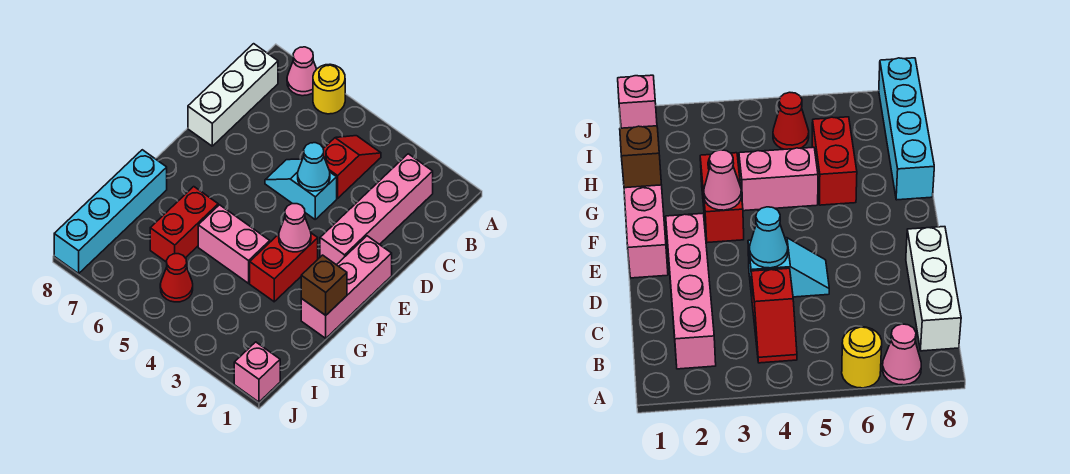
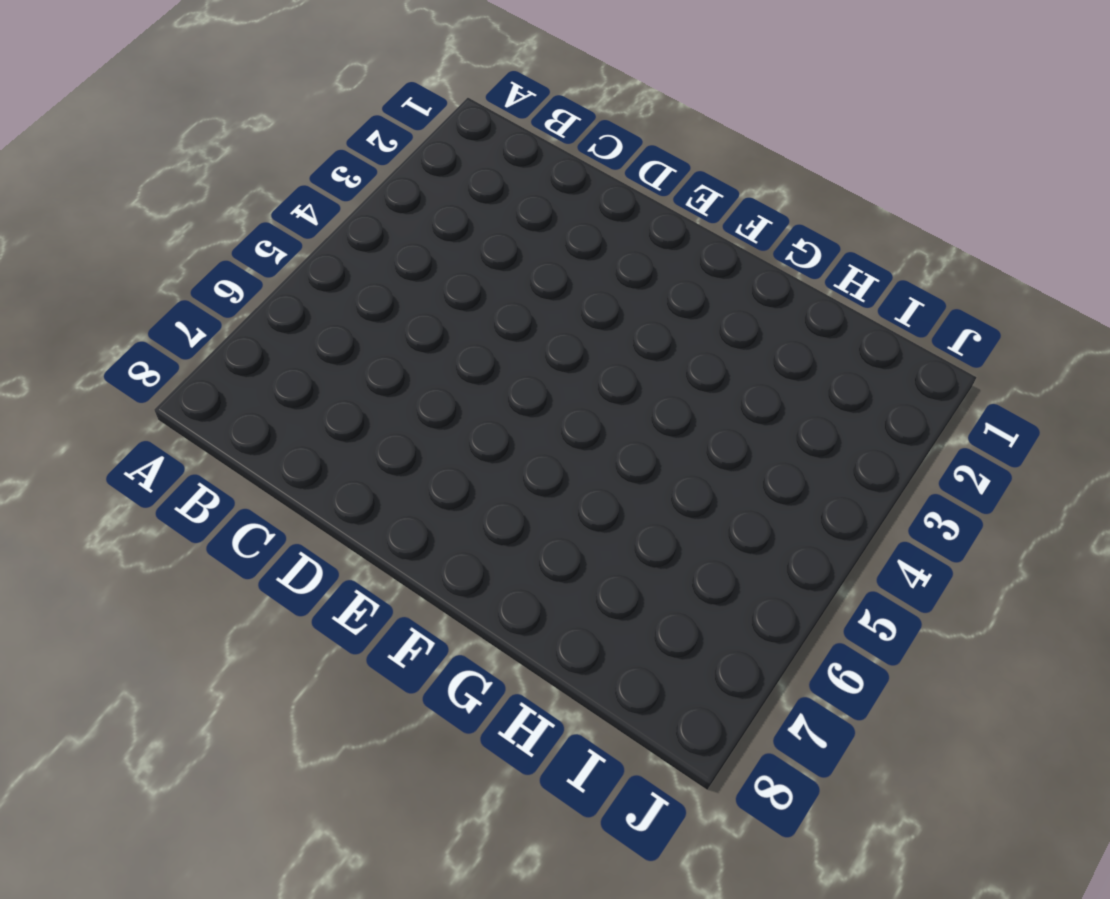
none -> yellow 1x1 round brick [313,64,345,114]
none -> pink 1x1 cone [287,47,316,96]
none -> pink 1x4 brick [320,154,433,265]

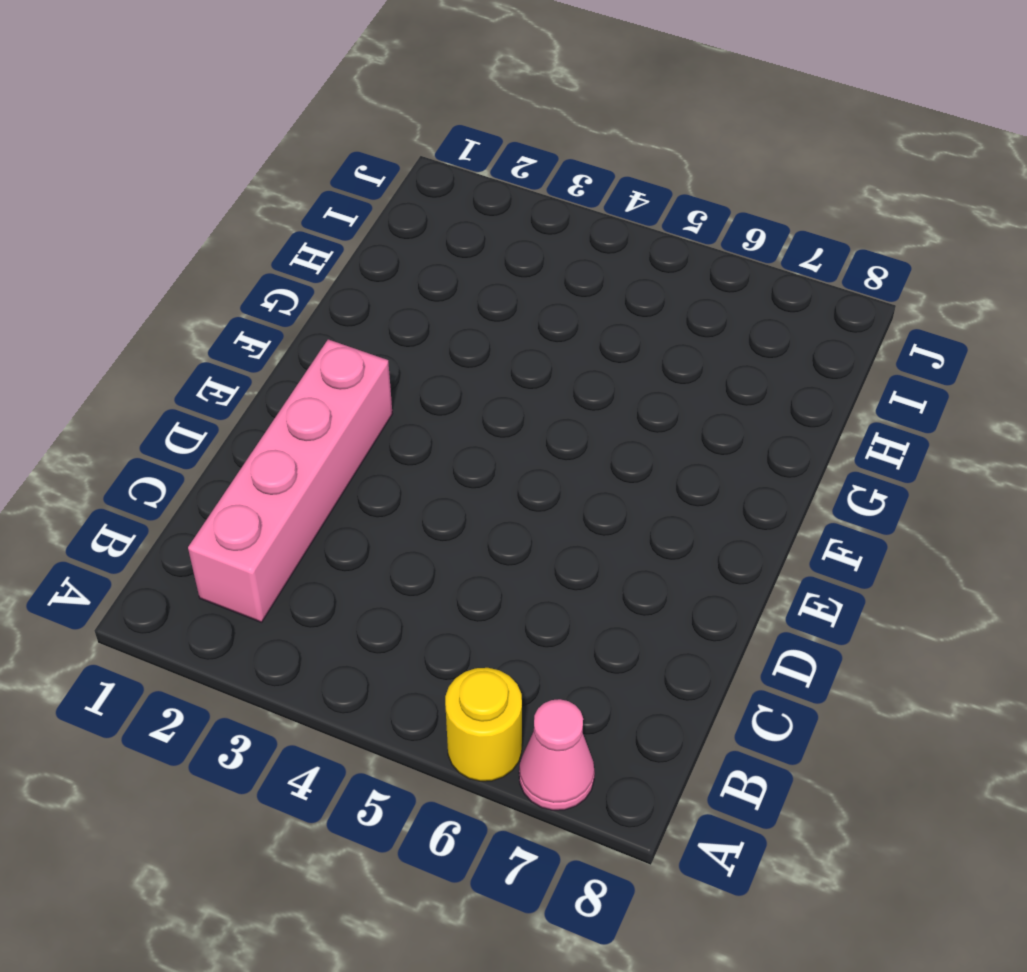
none -> red 1x2 slope [323,136,381,198]
none -> white 1x3 brick [188,44,278,146]
none -> cyan 1x2 slope [265,159,337,219]

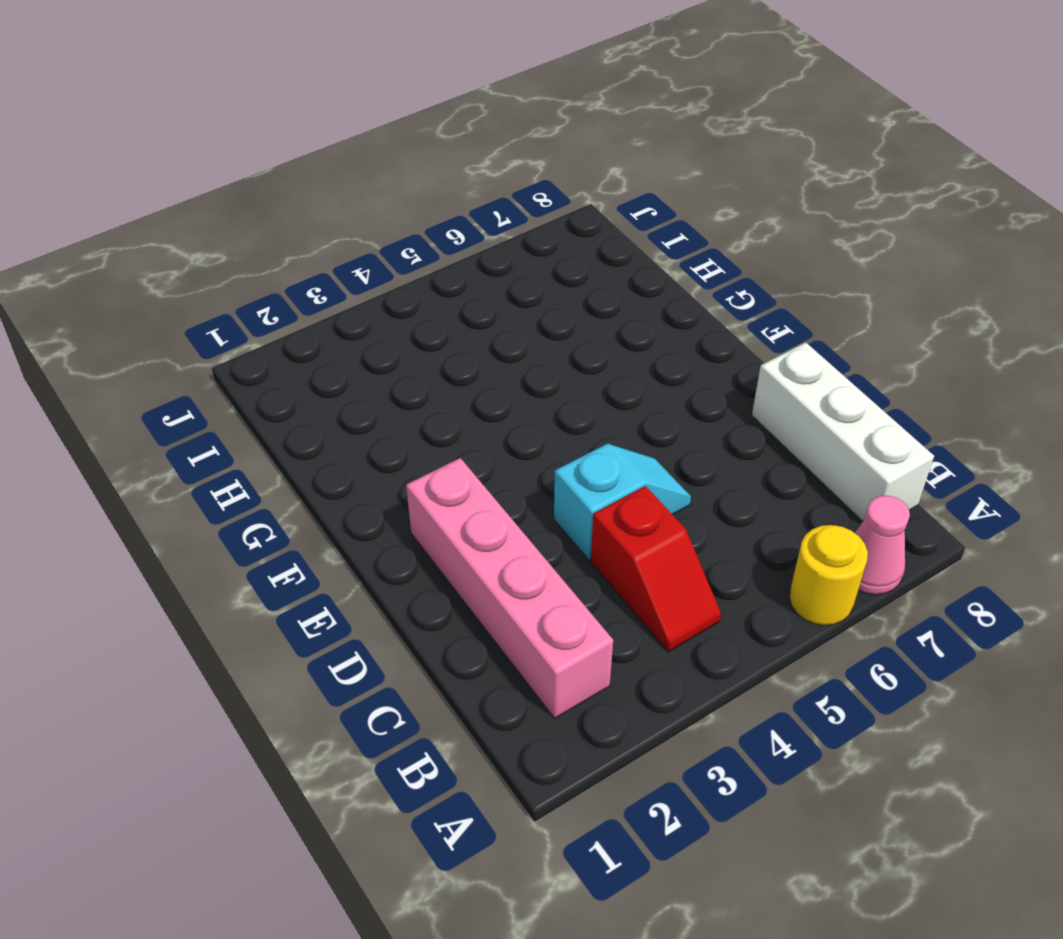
none -> pink 1x3 brick [301,236,392,338]
none -> red 1x2 brick [250,233,318,302]
none -> pink 1x2 brick [198,205,270,283]

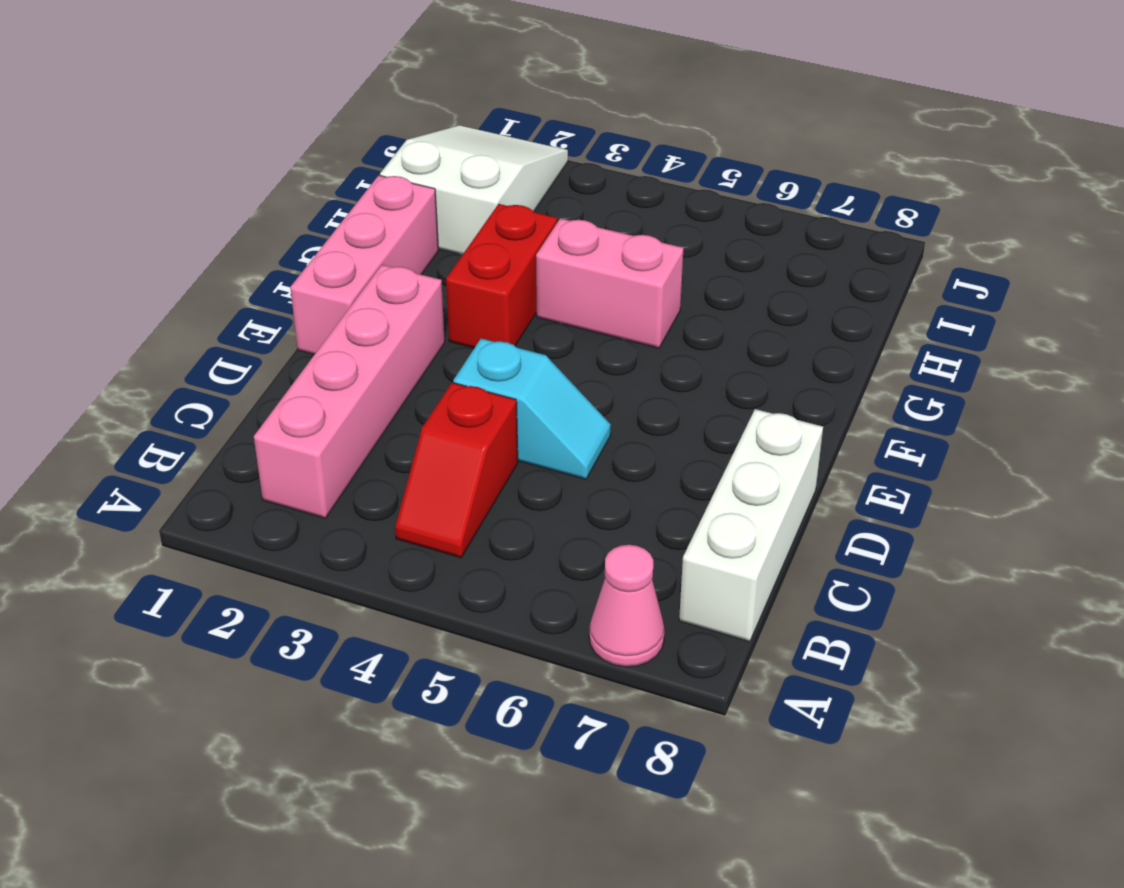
white 2x3 slope [380,125,568,254] -> pink 1x1 brick [234,342,280,402]
none -> yellow 1x1 round brick [313,64,345,114]
none -> red 1x2 brick [150,187,218,262]
none -> cyan 1x4 brick [54,150,167,273]

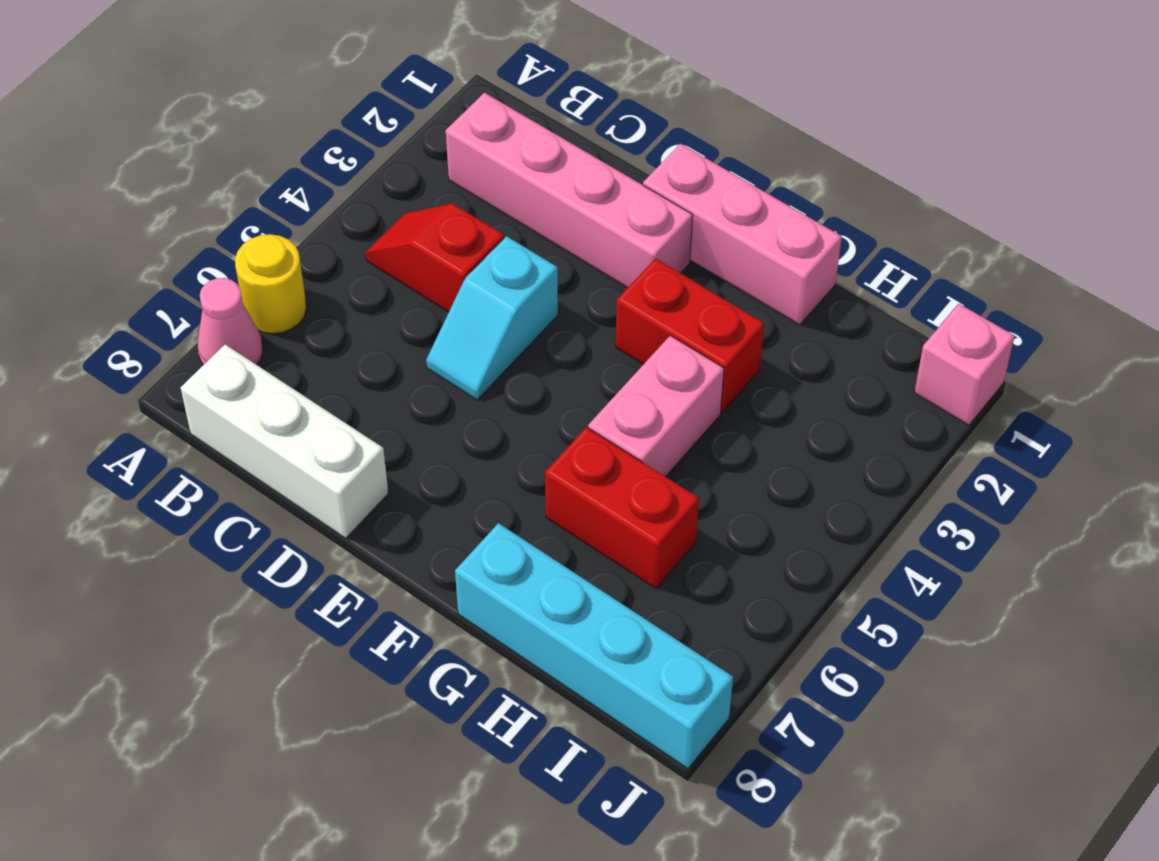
none -> red 1x1 cone [160,254,193,302]
none -> cyan 1x1 cone [298,143,330,191]
none -> pink 1x1 cone [279,204,311,252]

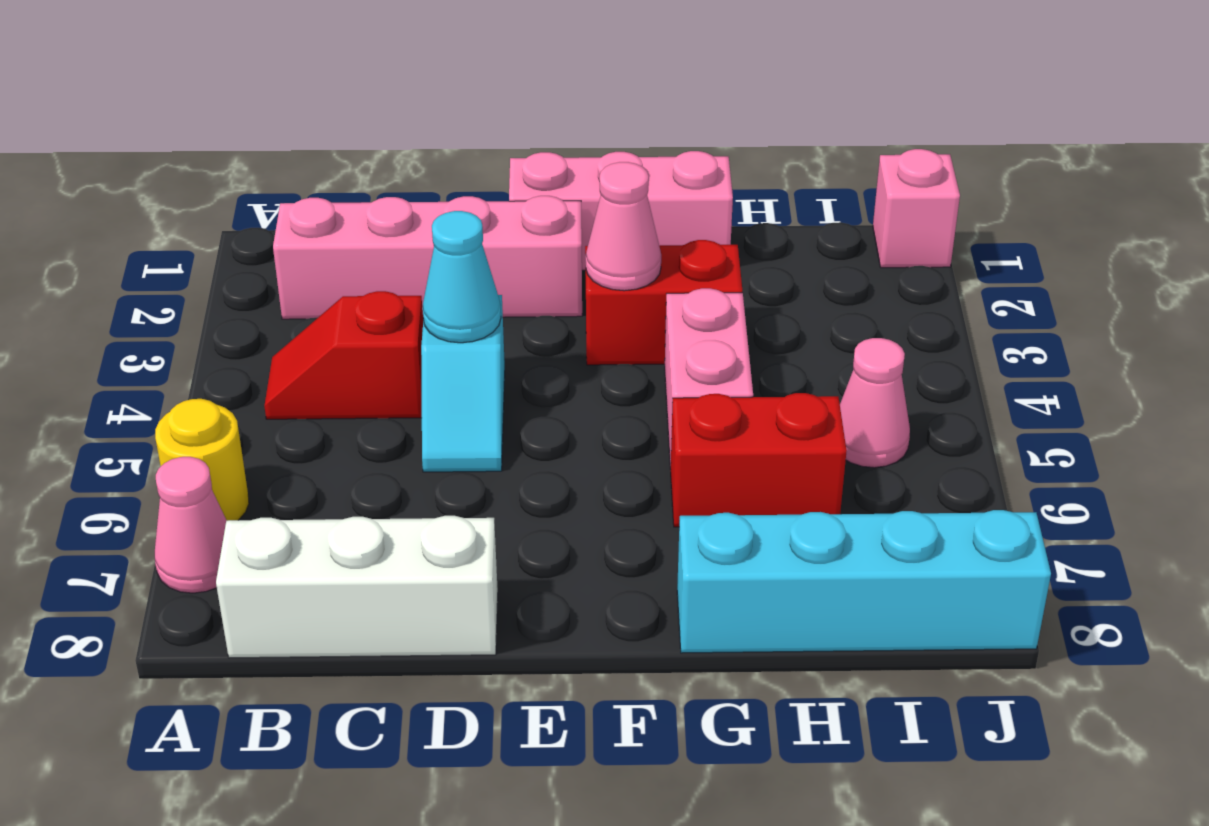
pink 1x1 cone [840,338,910,468] -> red 1x1 cone [160,254,193,302]
none -> brown 1x1 brick [301,255,347,315]

